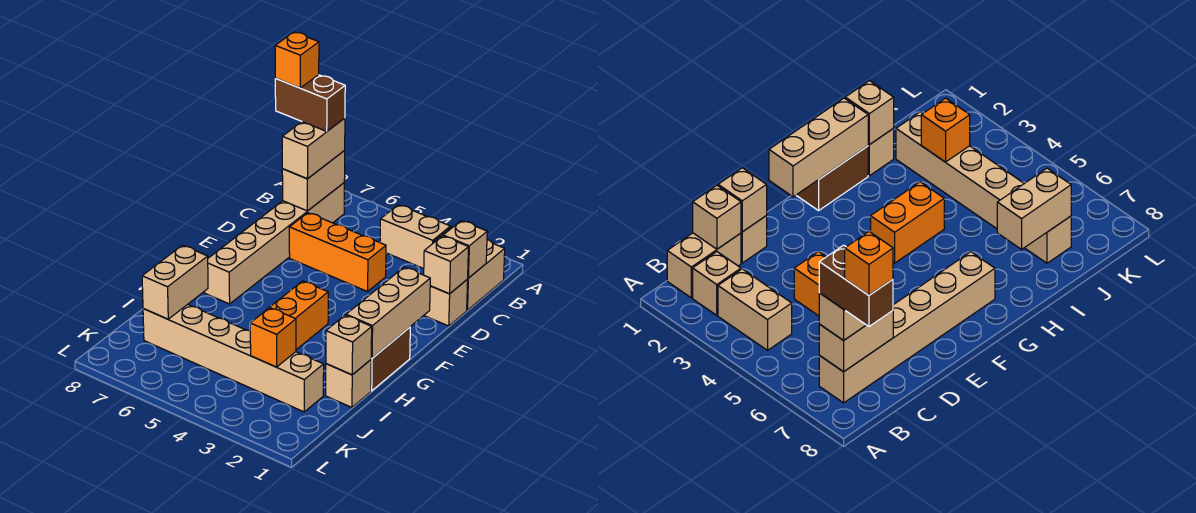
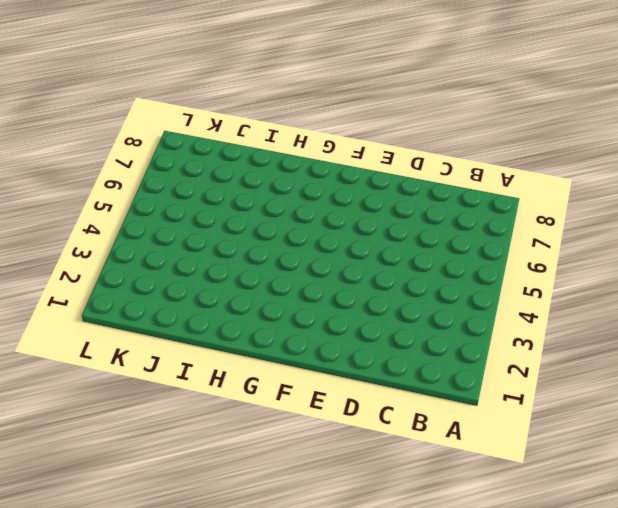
none -> tan 1x2 brick [467,240,505,310]
none -> tan 1x1 brick [693,252,741,315]
none -> tan 1x2 brick [380,205,450,269]

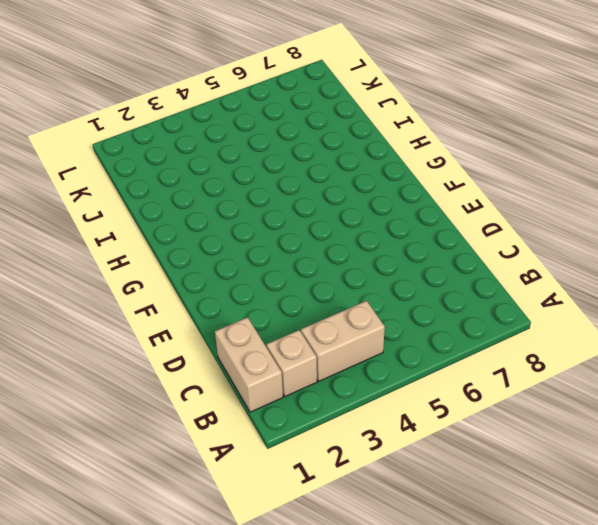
none -> tan 1x6 brick [205,183,344,304]
none -> tan 1x1 brick [424,280,468,326]
none -> orange 1x3 brick [289,213,386,292]

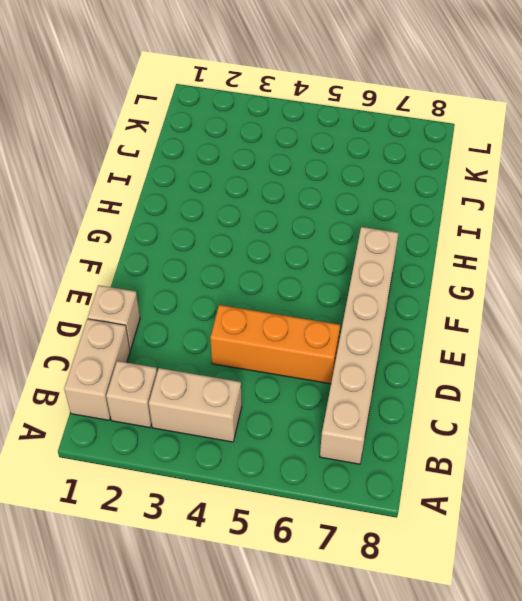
none -> brown 1x2 brick [371,327,410,391]
none -> orange 1x2 brick [265,281,328,350]
none -> tan 1x1 brick [326,360,371,407]

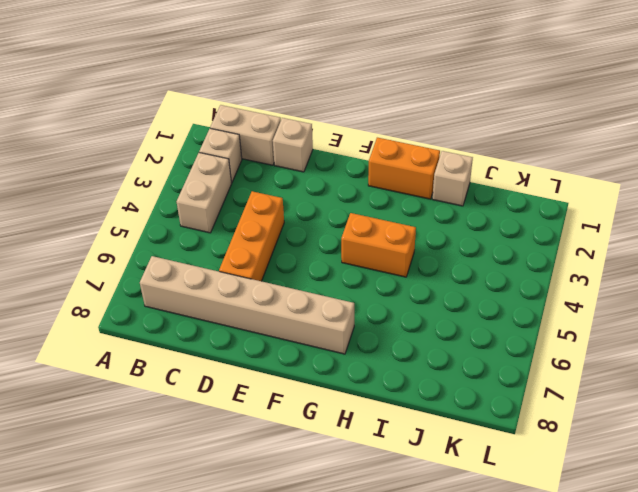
orange 1x2 brick [368,138,440,199] -> brown 1x2 brick [371,327,410,391]
none -> tan 1x6 brick [143,304,324,412]
none -> tan 1x2 brick [282,151,345,211]
none -> tan 1x1 brick [443,221,487,278]

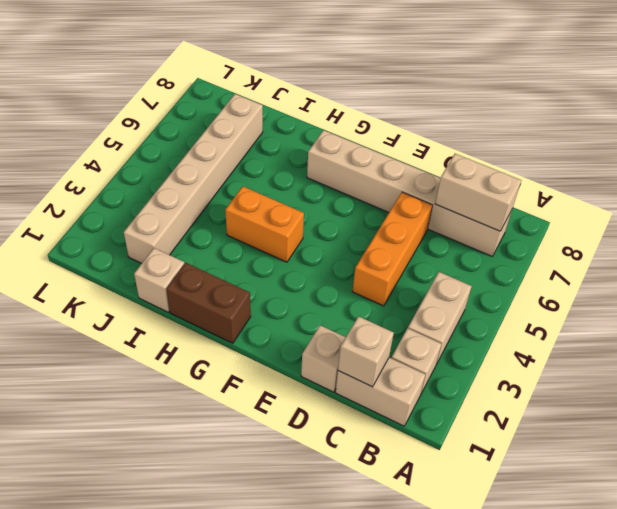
none -> tan 1x1 brick [424,236,468,294]
none -> tan 1x3 brick [346,267,430,358]
none -> tan 1x1 brick [326,315,372,375]

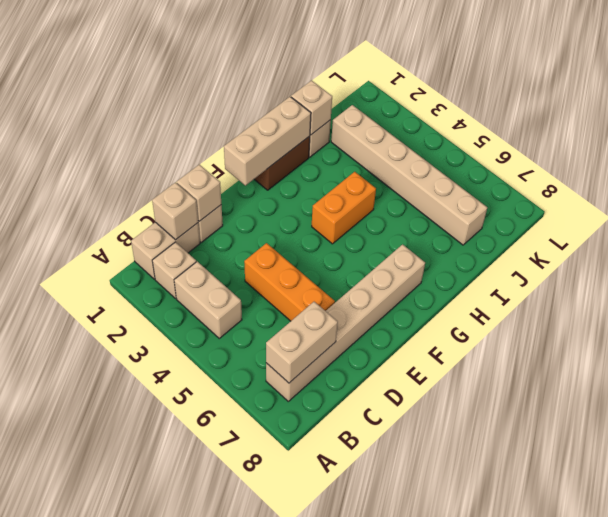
none -> tan 1x2 brick [142,245,208,319]
none -> orange 1x1 brick [250,308,296,367]
none -> tan 1x2 brick [282,118,345,179]

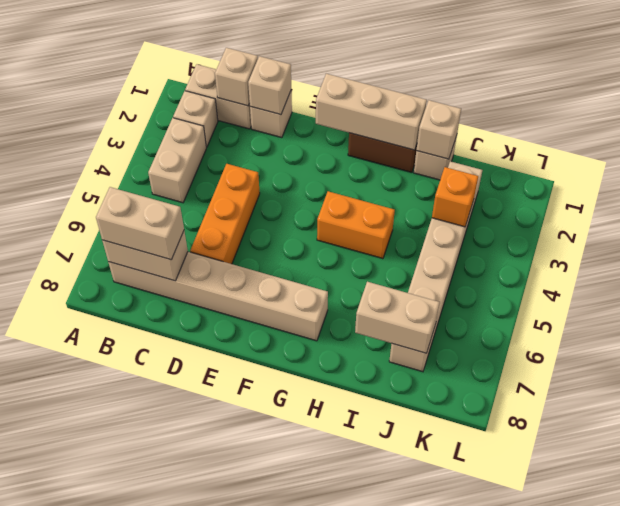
none -> brown 1x2 brick [275,75,345,131]
none -> orange 1x1 brick [275,32,319,88]

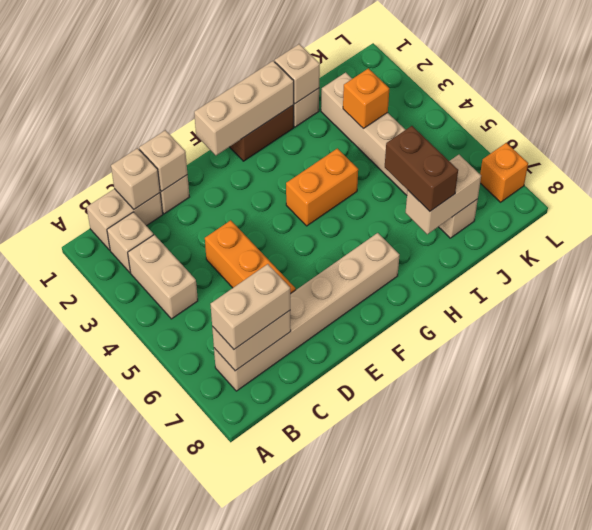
brown 1x2 brick [385,126,458,211] -> brown 1x2 brick moved to [275,75,345,131]
orange 1x1 brick [480,143,528,202] -> orange 1x1 brick moved to [275,32,319,88]

